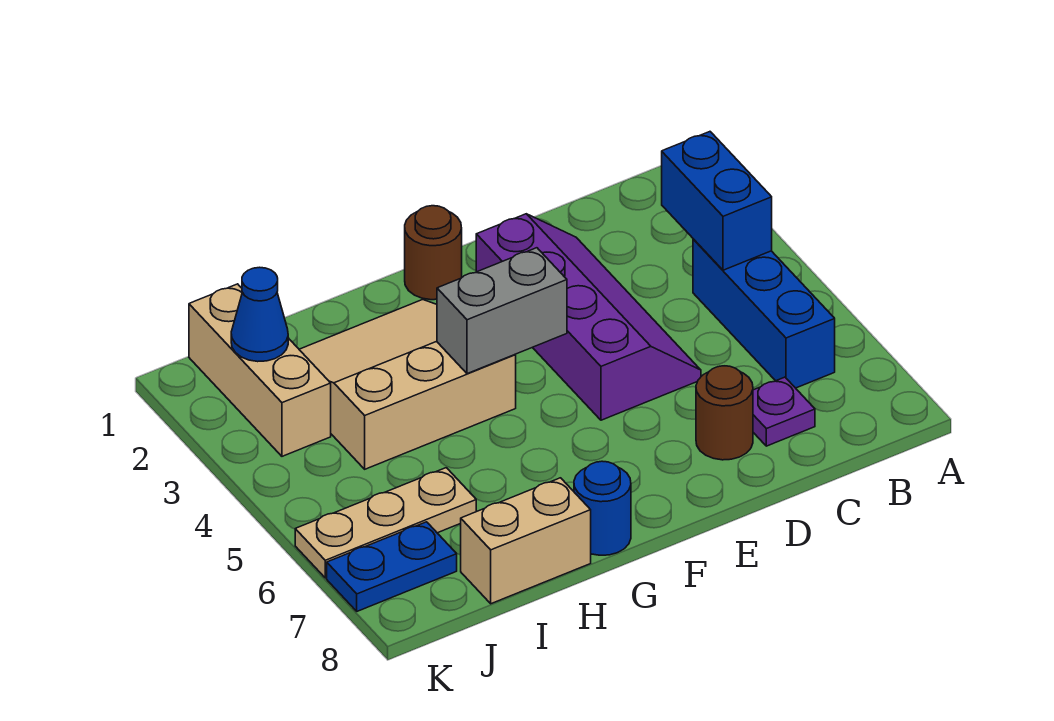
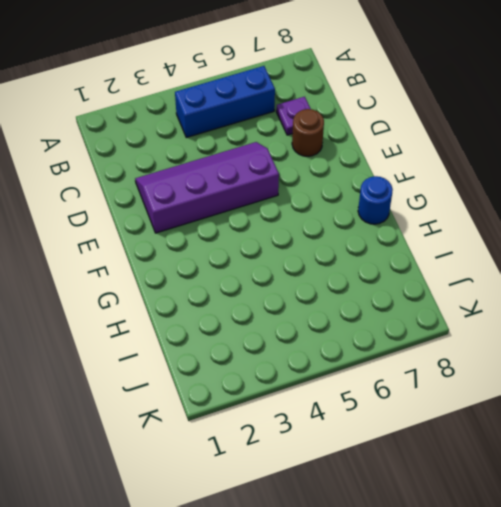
none -> brown 1x1 round brick [405,206,462,300]
none -> tan 3x3 slope [299,300,516,469]
none -> tan 1x2 brick [461,478,591,604]

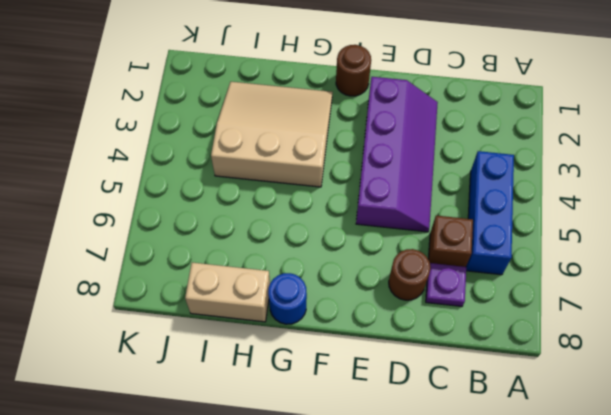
brown 1x1 brick [428,216,473,267] -> none
none -> tan 1x3 plate [295,468,476,578]
none -> tan 1x3 brick [189,284,331,456]
none -> blue 1x2 plate [327,522,457,611]

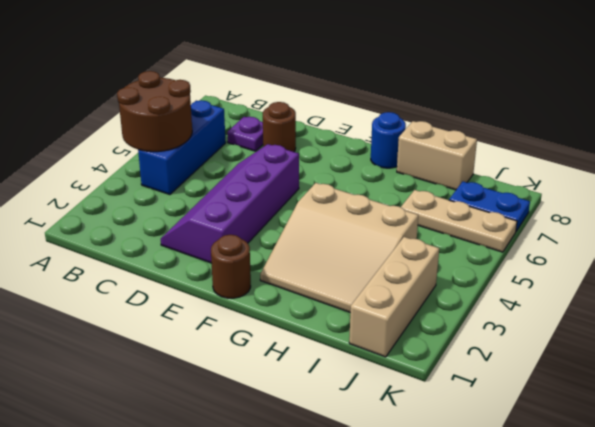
brown 2x2 round brick [117,71,192,152] -> blue 1x2 brick [662,132,772,270]
none -> grey 1x2 brick [437,248,567,374]
none -> blue 1x1 cone [231,267,288,362]

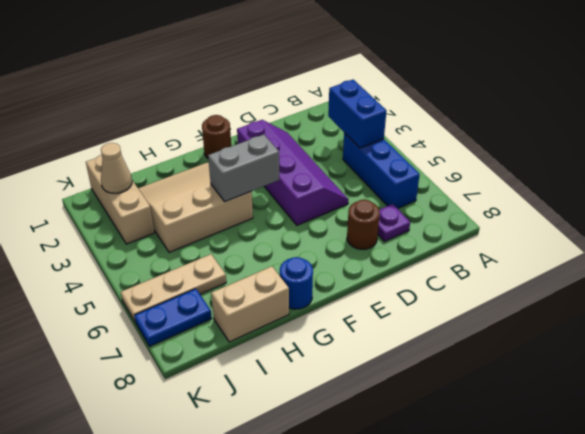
tan 1x1 cone [101,143,132,193] -> blue 1x1 cone [231,267,288,362]

